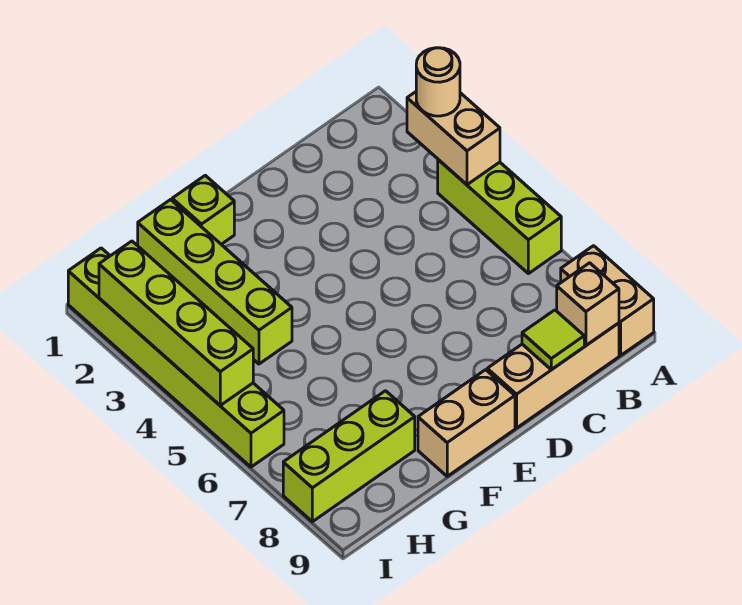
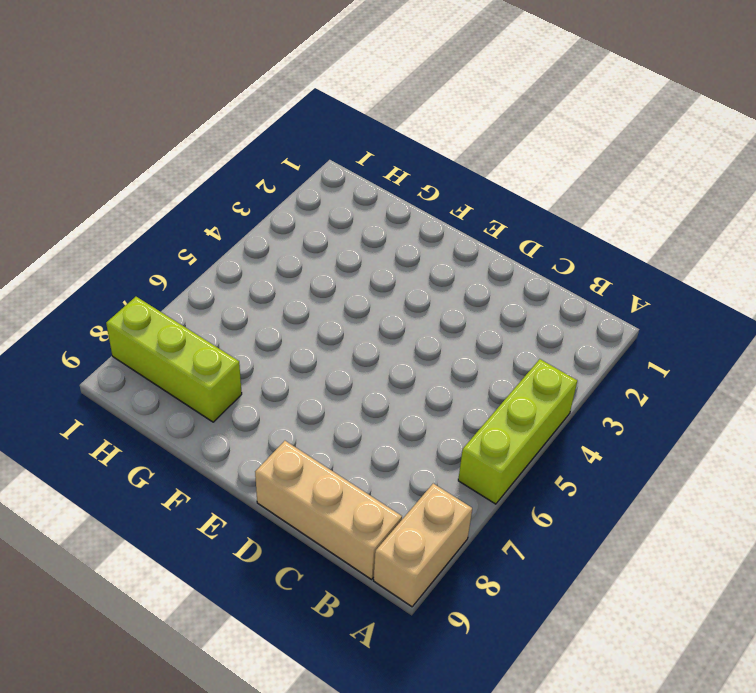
none -> tan 1x2 brick [418,370,515,476]
none -> lime 1x1 brick [172,175,234,244]
none -> lime 1x4 brick [138,200,292,364]

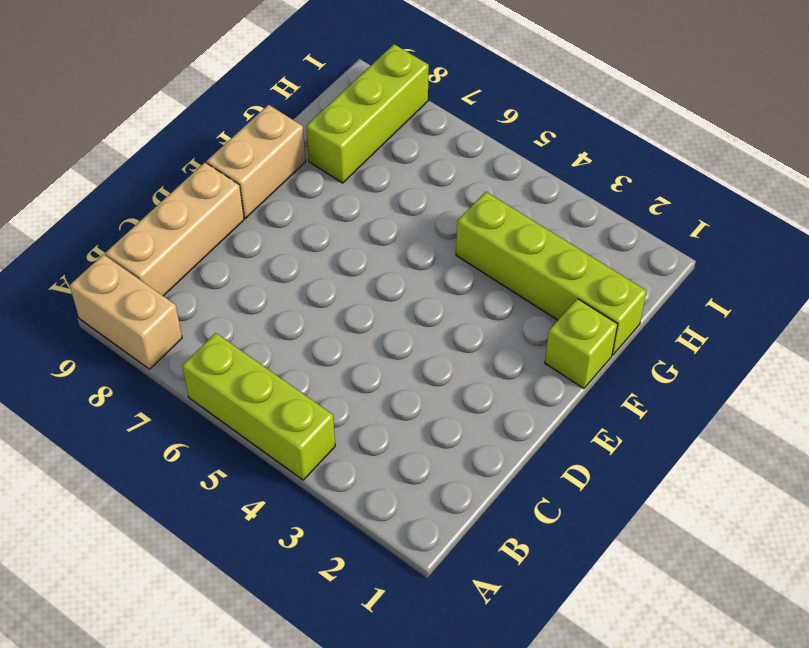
none -> lime 1x6 brick [68,248,284,467]
none -> tan 1x2 brick [407,92,500,185]
none -> tan 1x1 brick [557,263,619,345]

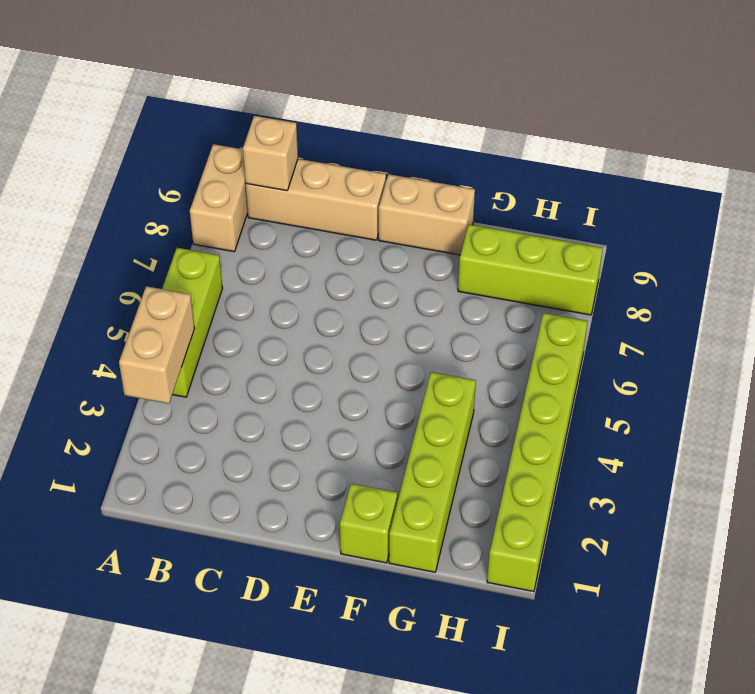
none -> lime 1x1 tile [522,310,584,370]
none -> lime 1x4 brick [99,241,253,405]
none -> tan 1x1 round brick [416,48,460,116]

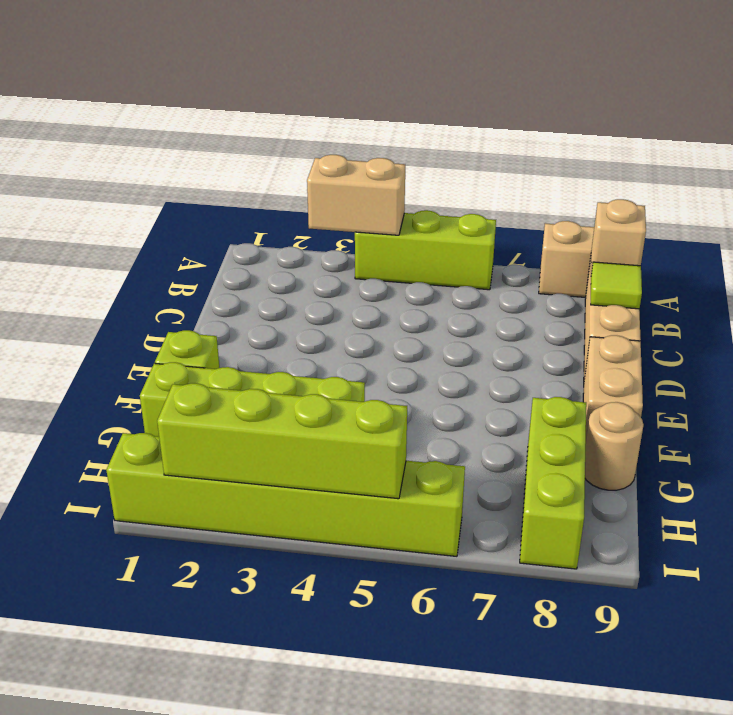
tan 1x1 round brick [585,402,644,490] -> tan 1x1 round brick moved to [416,48,460,116]

